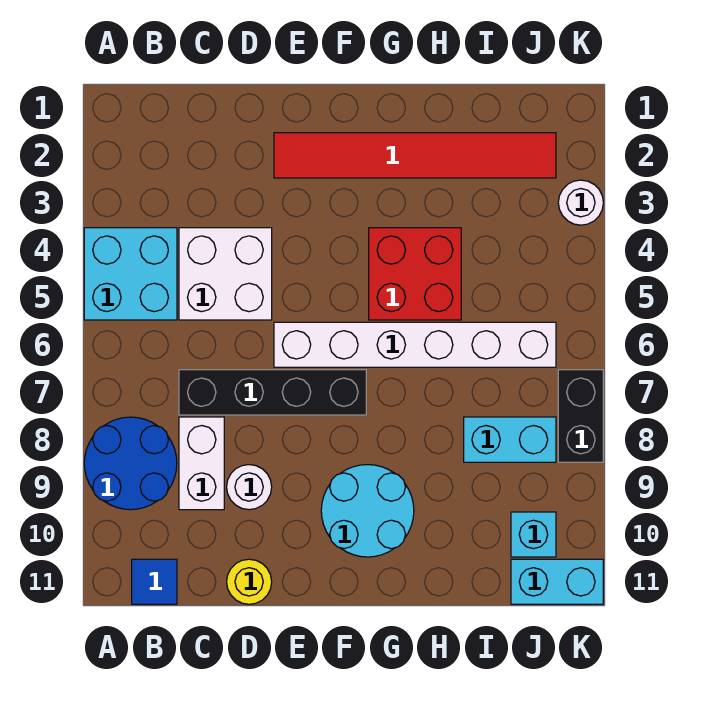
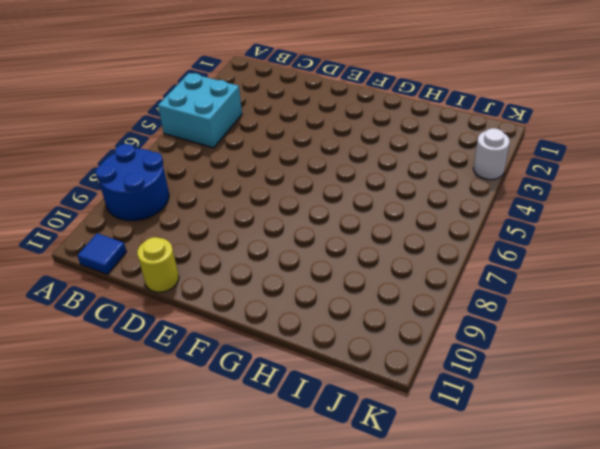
none -> white 2x2 brick [179,228,272,320]
none -> black 1x4 brick [179,370,366,415]
none -> white 1x2 brick [179,417,224,510]

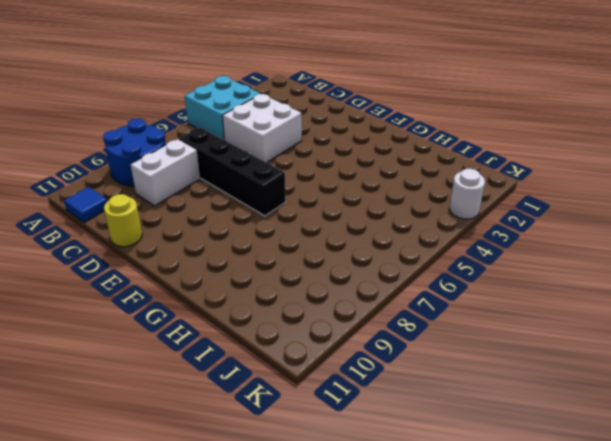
none -> white 1x1 round brick [227,465,272,510]
none -> red 1x6 tile [274,133,556,178]
none -> white 1x6 brick [274,322,556,367]

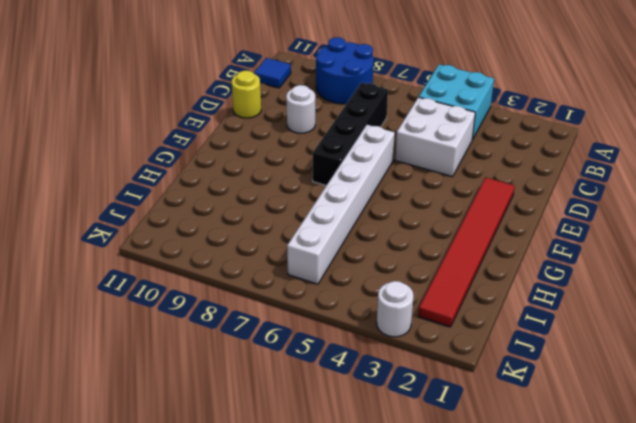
none -> white 1x2 brick [179,417,224,510]
none -> cyan 2x2 round brick [321,465,414,557]
none -> red 2x2 brick [369,228,461,320]

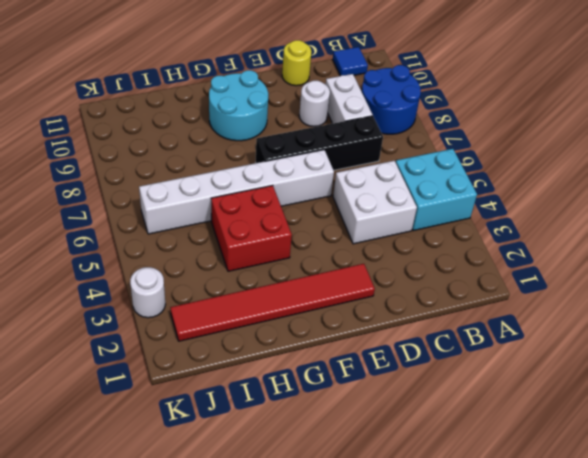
none -> cyan 1x2 brick [464,417,556,462]
none -> cyan 1x1 brick [511,512,556,557]
none -> cyan 1x2 brick [511,559,603,604]

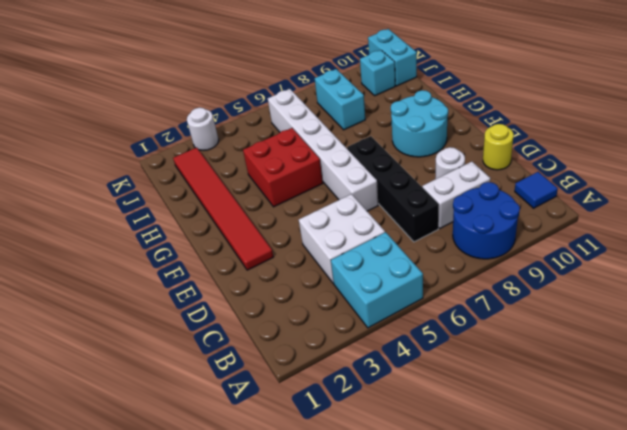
none -> black 1x2 brick [558,370,603,462]

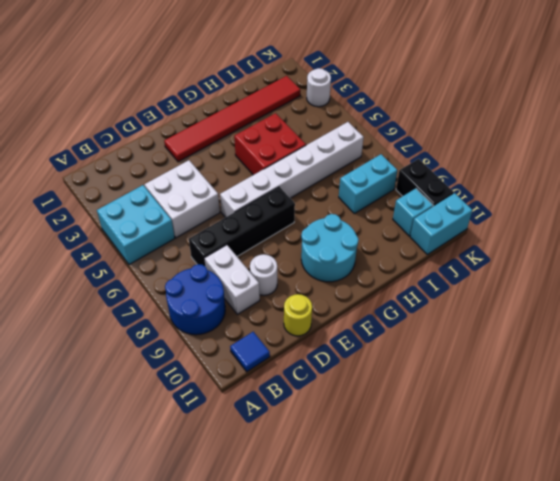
black 1x2 brick [396,159,454,206] -> black 1x2 brick moved to [558,370,603,462]

